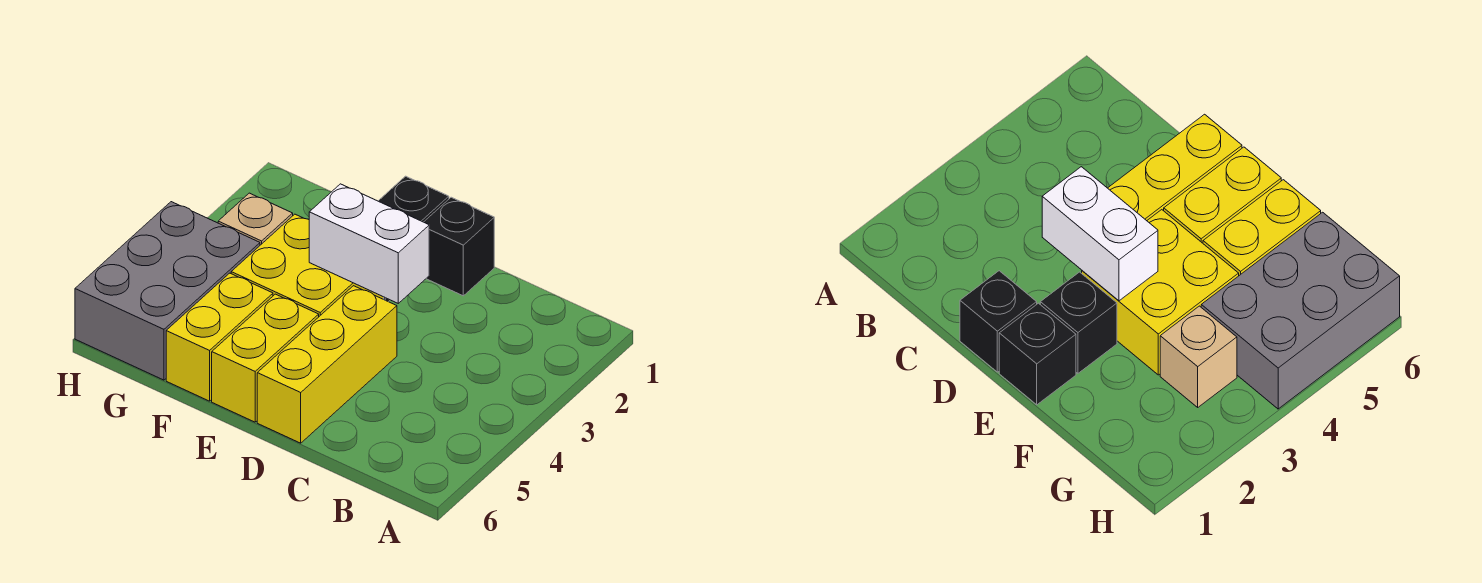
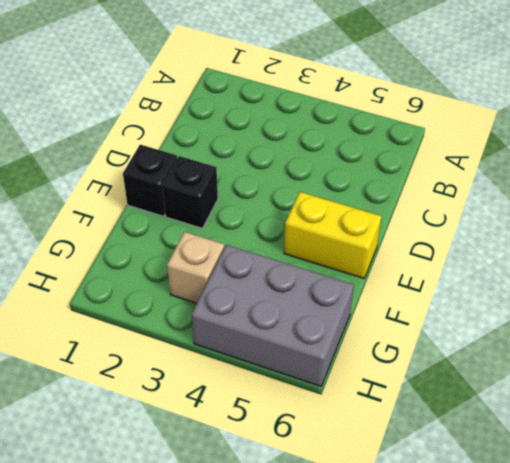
none -> black 1x1 brick [424,197,494,296]
none -> yellow 1x3 brick [257,286,397,443]

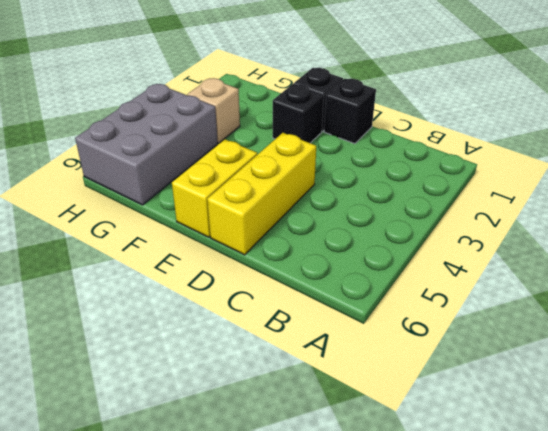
none -> yellow 2x2 brick [231,214,384,316]
none -> yellow 1x2 brick [166,273,273,401]

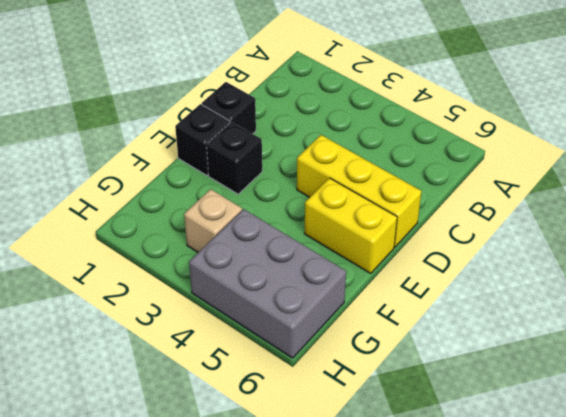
none -> yellow 2x2 brick [231,214,384,316]
none -> yellow 1x2 brick [166,273,273,401]

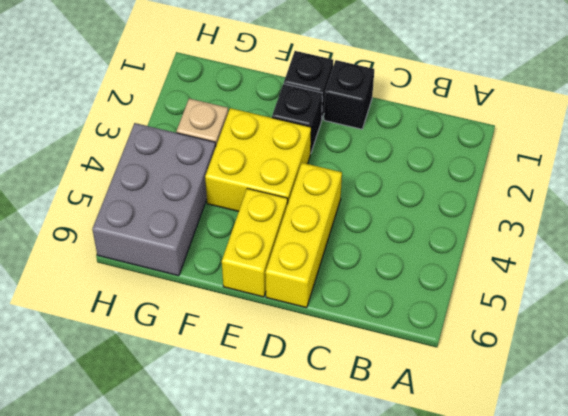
none -> yellow 1x2 brick [166,273,273,401]
none -> white 1x2 brick [309,184,429,303]

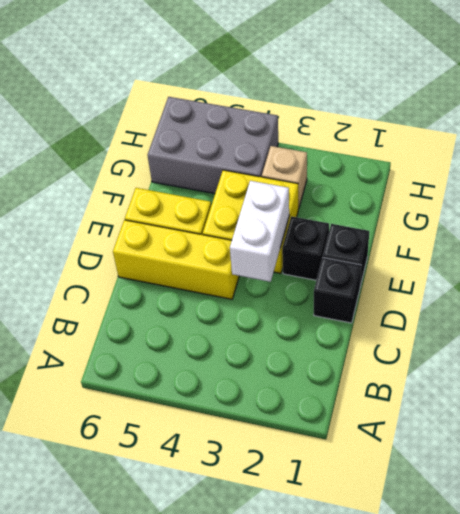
none -> yellow 1x2 brick [166,273,273,401]

